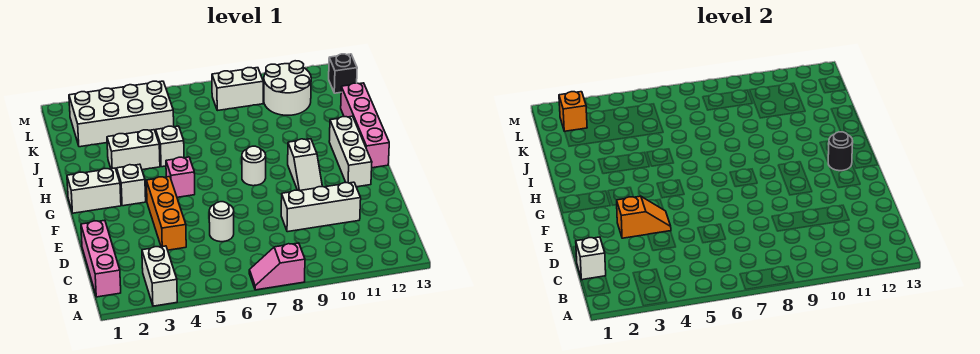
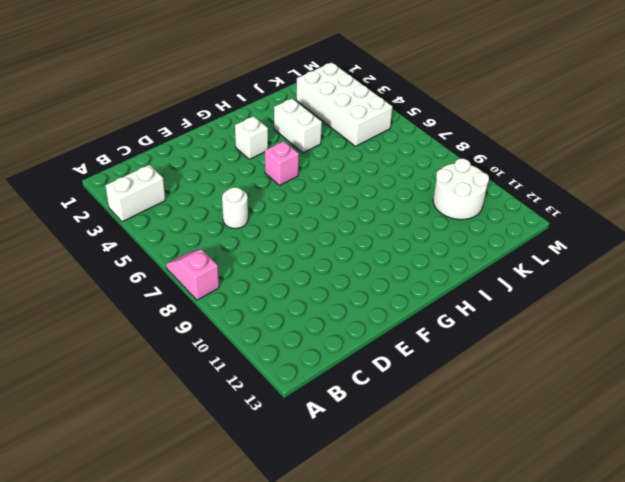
none -> pink 1x3 brick [81,220,121,297]
none -> orange 1x3 brick [146,177,186,250]
none -> white 1x3 brick [281,182,361,232]

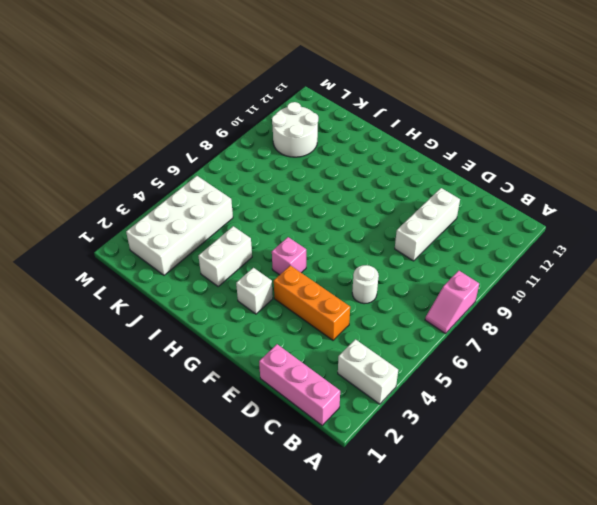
none -> white 1x2 slope [288,139,322,191]
none -> white 1x3 brick [329,116,372,187]
none -> white 1x2 brick [67,168,121,213]

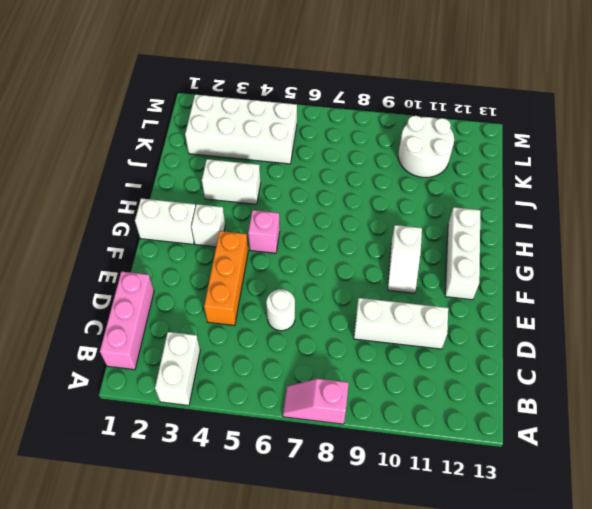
none -> white 1x1 round brick [242,146,266,186]
none -> pink 1x4 brick [341,83,389,168]
none -> white 1x1 brick [156,126,184,167]

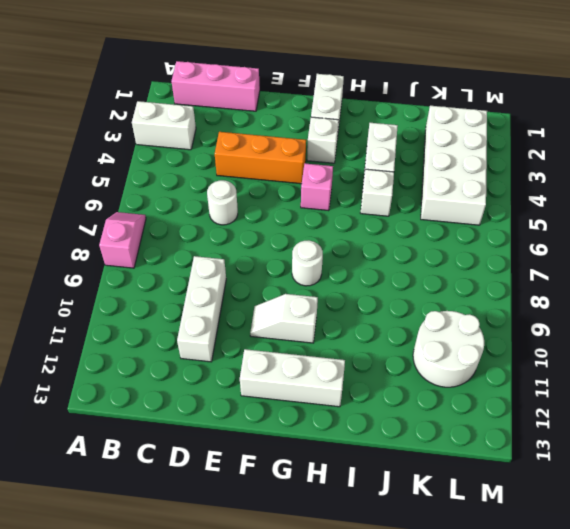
none -> pink 1x4 brick [341,83,389,168]
none -> white 1x2 brick [212,68,263,111]
none -> black 1x1 brick [329,54,357,93]

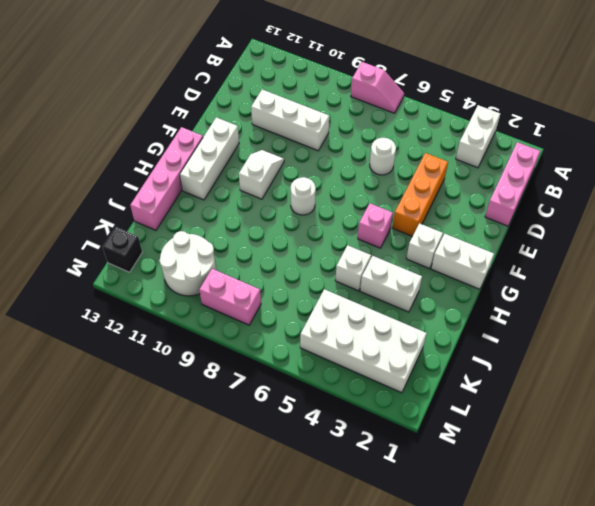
pink 1x2 brick [199,269,261,325] -> white 1x2 brick [212,68,263,111]
none -> white 1x1 brick [576,237,606,280]
none -> orange 1x2 slope [617,196,671,238]
none -> black 1x1 round brick [828,132,853,171]

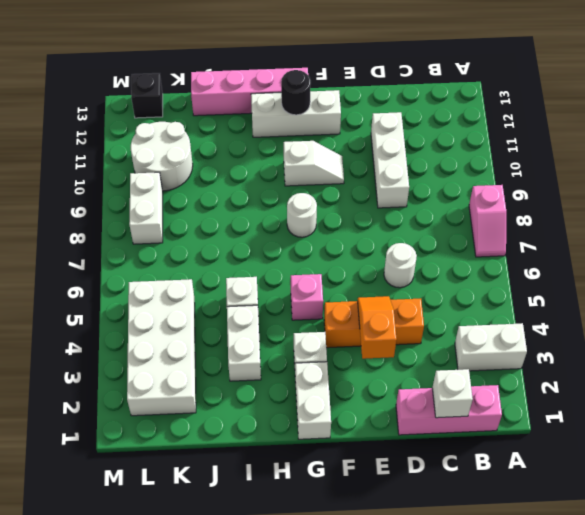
none -> orange 1x1 brick [559,92,587,131]

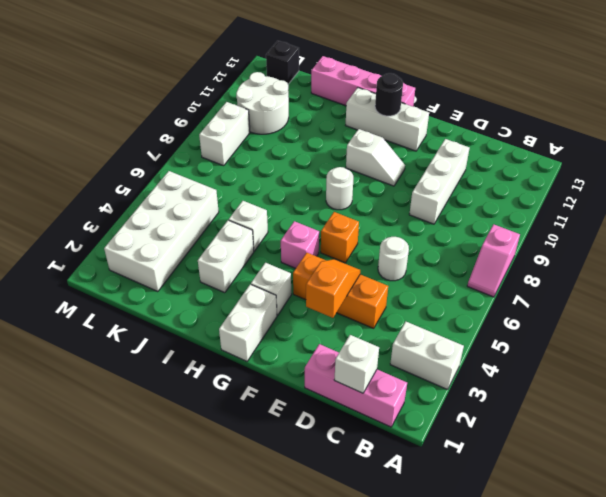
orange 1x1 brick [321,212,359,263] -> orange 1x1 brick moved to [559,92,587,131]

